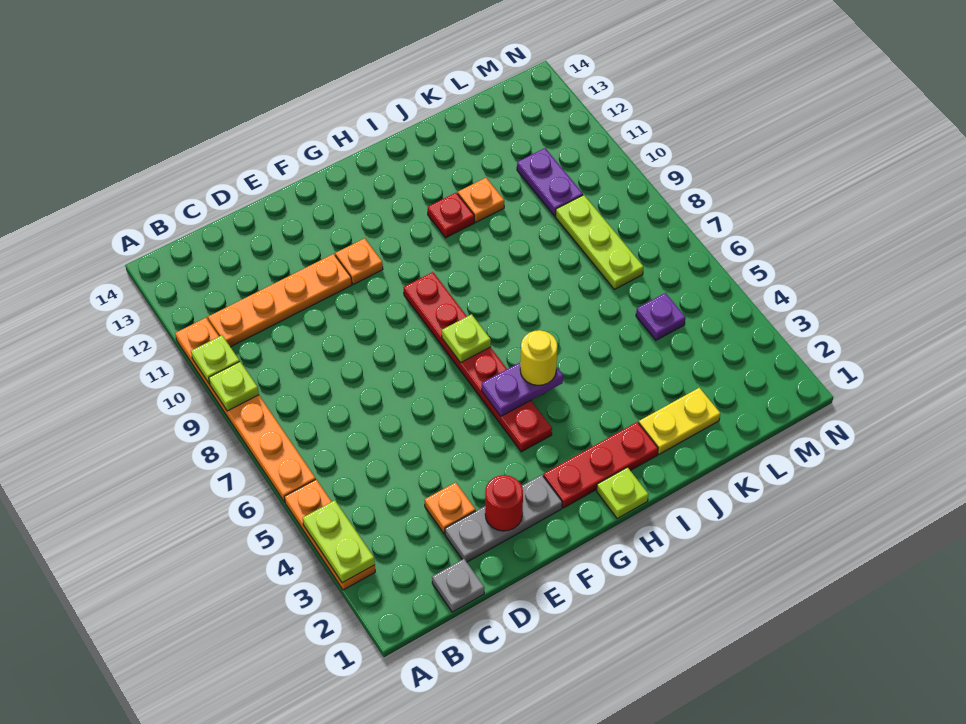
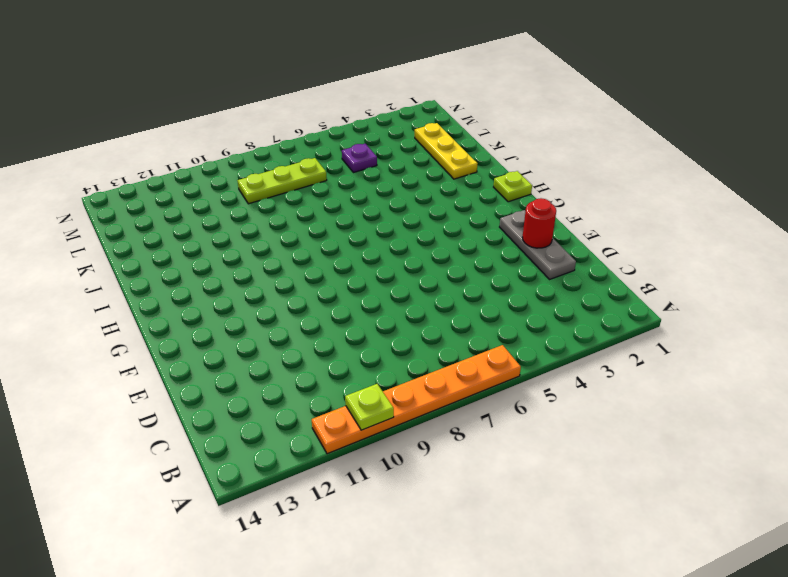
yellow 1x3 plate [415,123,477,179] -> yellow 1x2 plate [639,388,720,454]
none -> orange 1x3 plate [284,480,375,590]
none -> orange 1x4 plate [208,254,352,347]
none -> grey 1x1 plate [432,559,484,612]

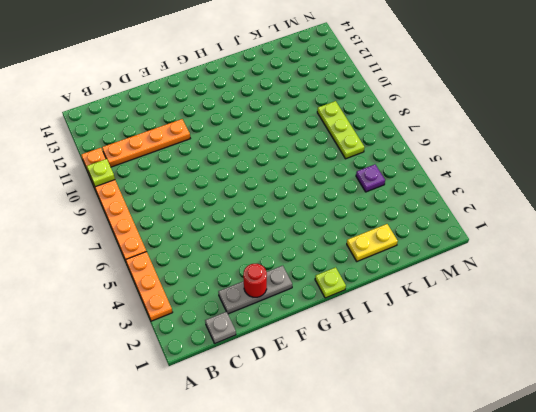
none -> orange 1x1 plate [424,482,476,534]
none -> orange 1x1 plate [335,238,383,284]
none -> red 1x3 plate [543,422,658,508]

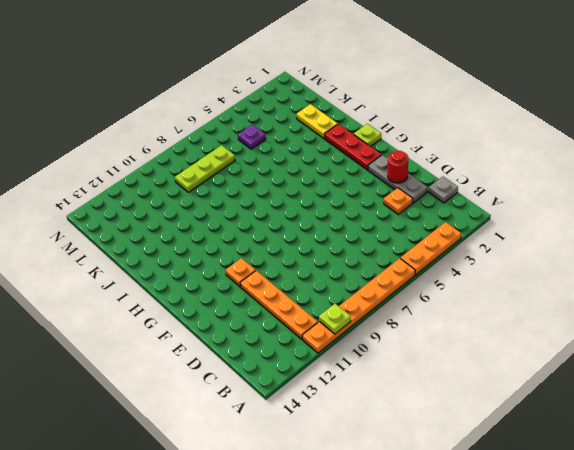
none -> red 1x6 plate [403,272,552,452]
none -> red 1x1 plate [428,193,474,238]
none -> orange 1x1 plate [458,178,504,222]

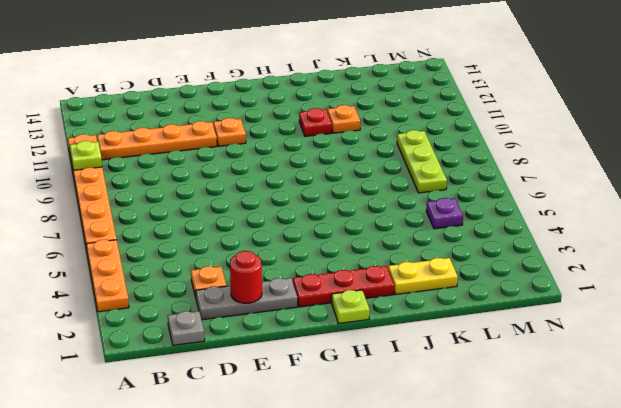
none -> red 1x6 plate [403,272,552,452]
none -> purple 1x2 plate [517,148,583,216]
none -> lime 1x2 plate [303,500,375,583]

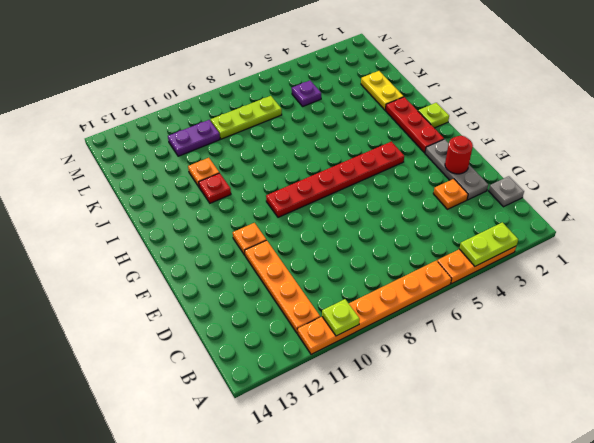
none -> lime 1x1 plate [209,362,259,411]
none -> purple 1x2 plate [482,363,563,416]
none -> lime 1x1 plate [442,314,491,363]

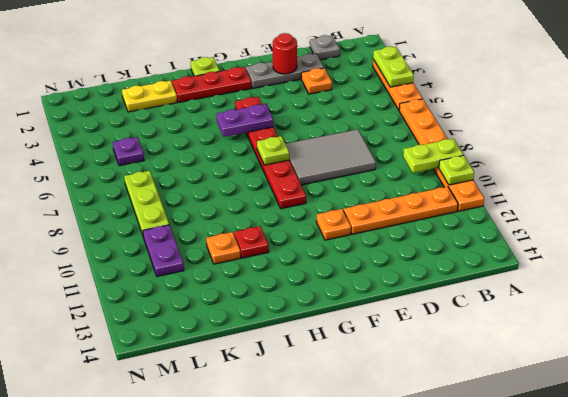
lime 1x2 plate [403,139,463,173] -> lime 1x1 plate [209,362,259,411]
grey 2x3 tile [286,129,376,185] -> none
none -> yellow 1x1 round brick [520,330,558,385]

